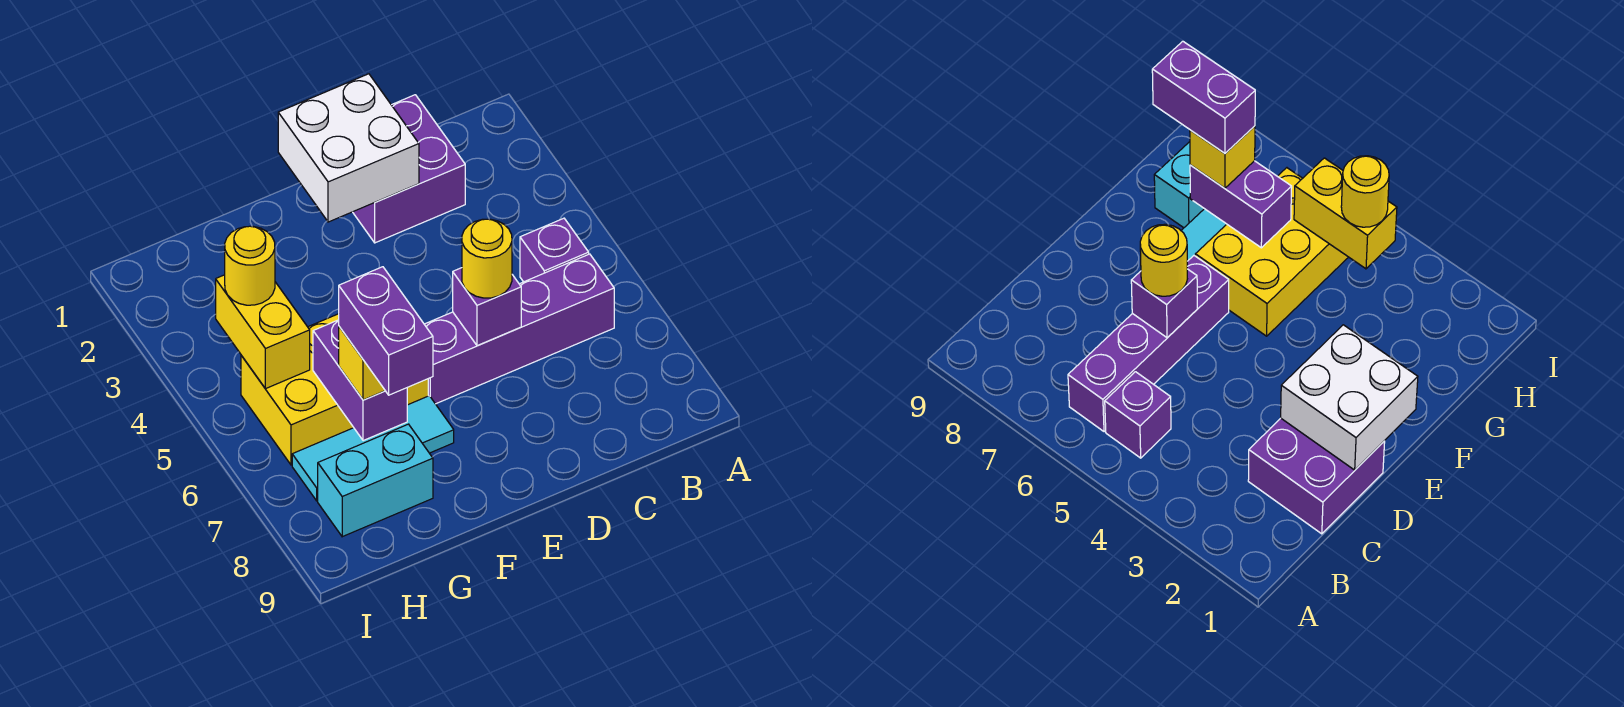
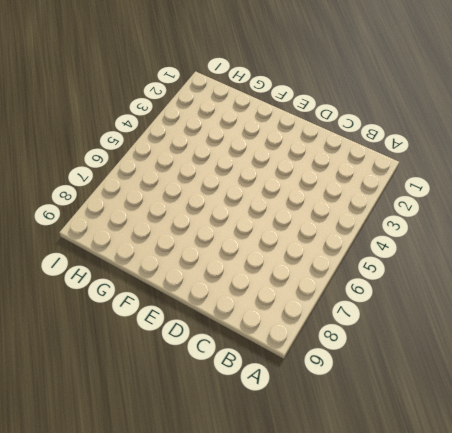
none -> purple 1x1 brick [520,218,589,282]
none -> purple 1x4 brick [424,254,614,404]
none -> purple 2x2 brick [353,95,465,243]

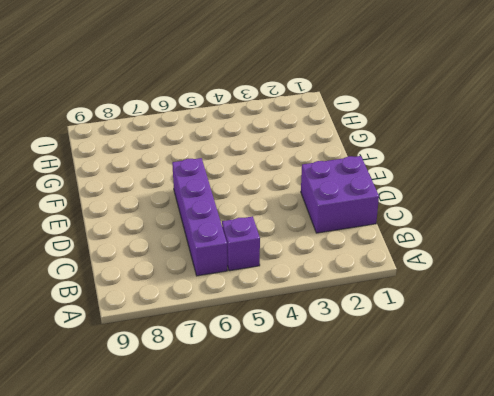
none -> yellow 2x3 brick [241,314,428,465]
none -> cyan 1x3 tile [292,396,454,501]
none -> cyan 1x2 brick [318,424,433,537]

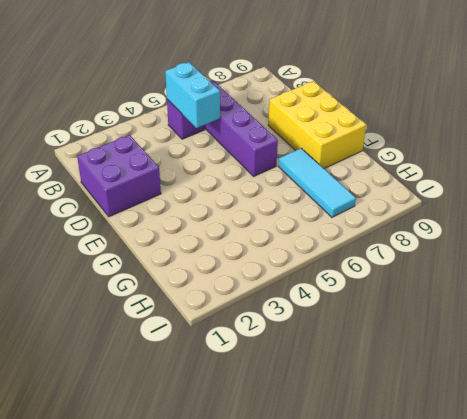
cyan 1x2 brick [165,62,220,128] -> cyan 1x2 brick moved to [318,424,433,537]
yellow 2x3 brick [268,81,366,169] -> yellow 2x3 brick moved to [241,314,428,465]
none -> white 2x2 brick [278,74,419,222]
none -> purple 1x1 brick [453,268,521,346]
none -> purple 1x2 brick [313,320,407,441]

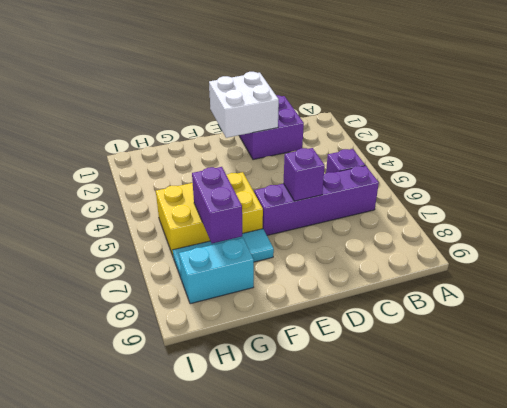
none -> yellow 1x2 brick [216,275,310,389]
none -> yellow 1x1 round brick [462,219,512,298]
none -> yellow 1x1 brick [339,327,385,400]

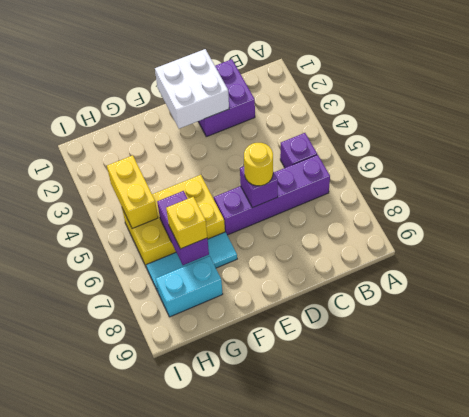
none -> yellow 1x1 round brick [225,226,275,305]
none -> purple 1x2 brick [339,267,433,395]

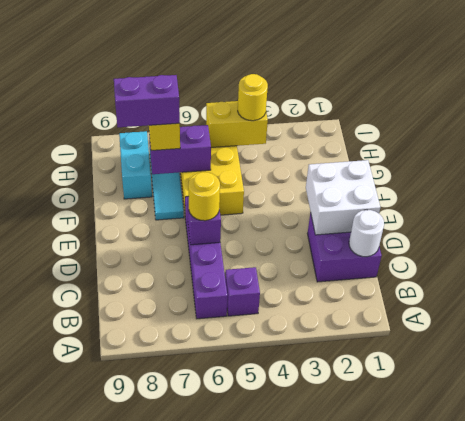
white 1x1 round brick [349,210,384,257] -> none

